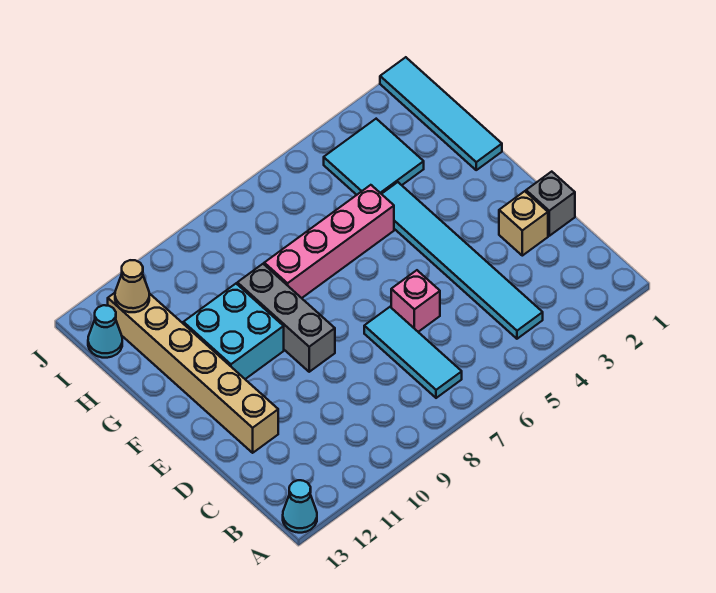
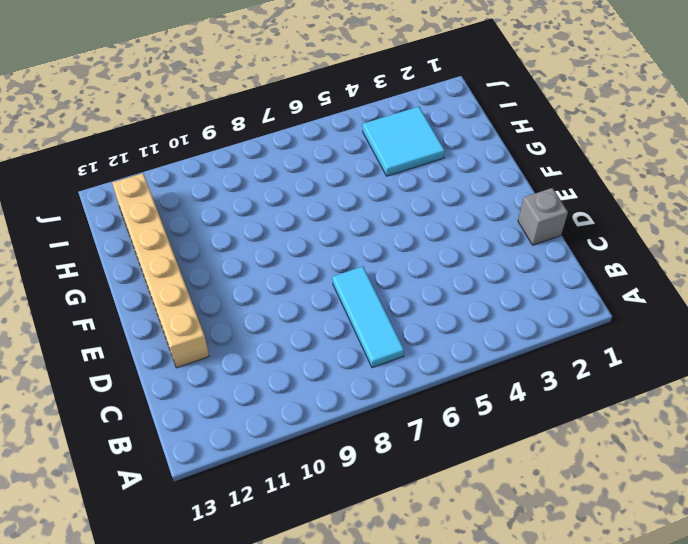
none -> cyan 1x1 cone [283,480,317,533]
none -> cyan 1x6 tile [382,182,543,339]
none -> tan 1x1 brick [499,191,548,256]

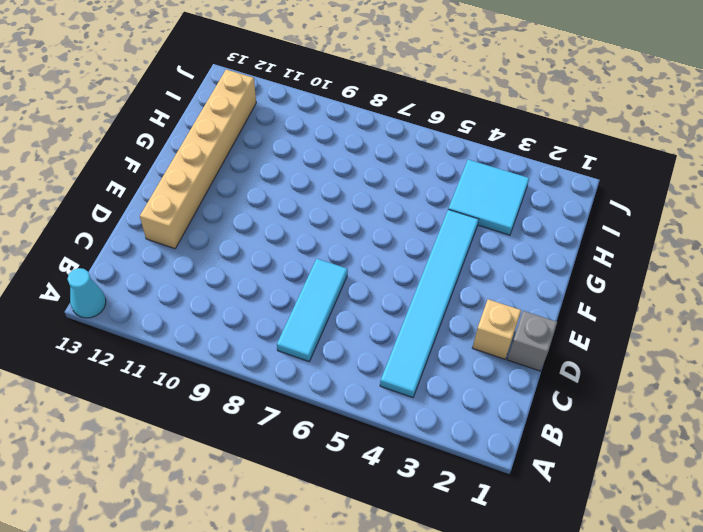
none -> pink 1x1 brick [391,270,440,332]
none -> grey 1x3 brick [237,264,335,372]
none -> cyan 2x2 brick [183,284,284,379]

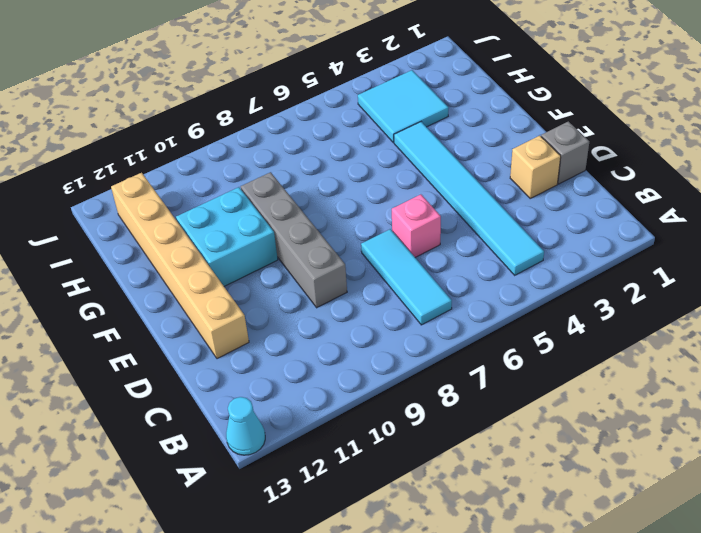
grey 1x4 brick [241,172,347,308] -> grey 1x3 brick [237,264,335,372]
none -> cyan 1x4 tile [380,57,502,170]
none -> pink 1x4 brick [264,185,394,298]
none -> cyan 1x1 cone [88,305,122,358]

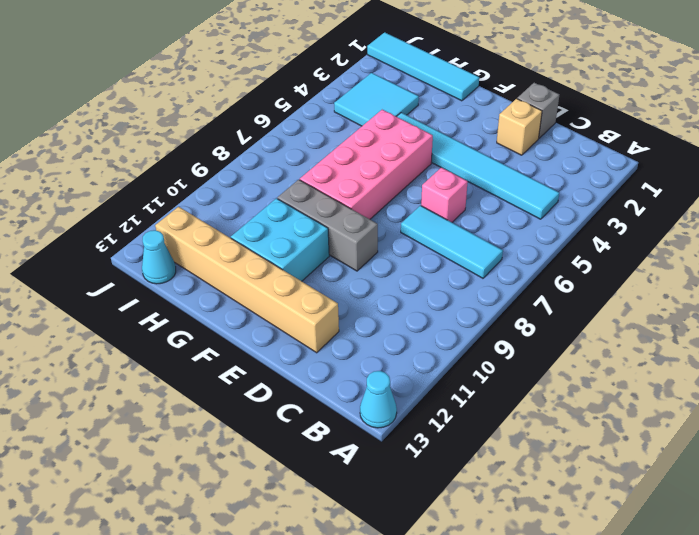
pink 2x4 brick [300,110,433,219] -> pink 1x4 brick [264,185,394,298]
none -> tan 1x1 cone [115,260,149,312]

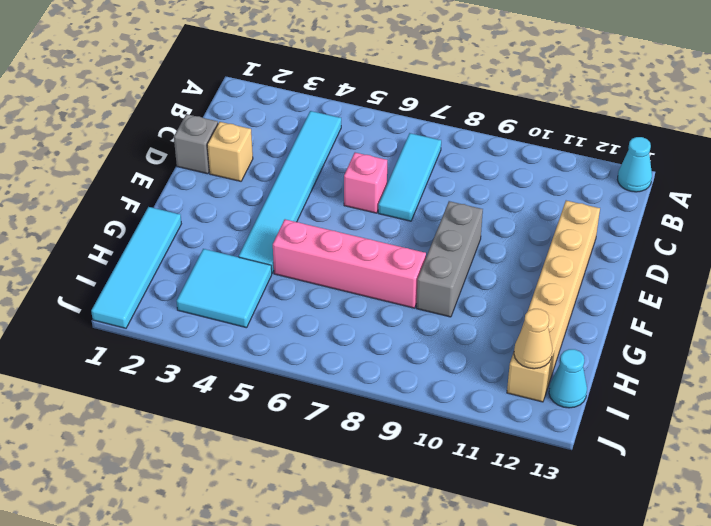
none -> cyan 2x2 brick [183,284,284,379]

